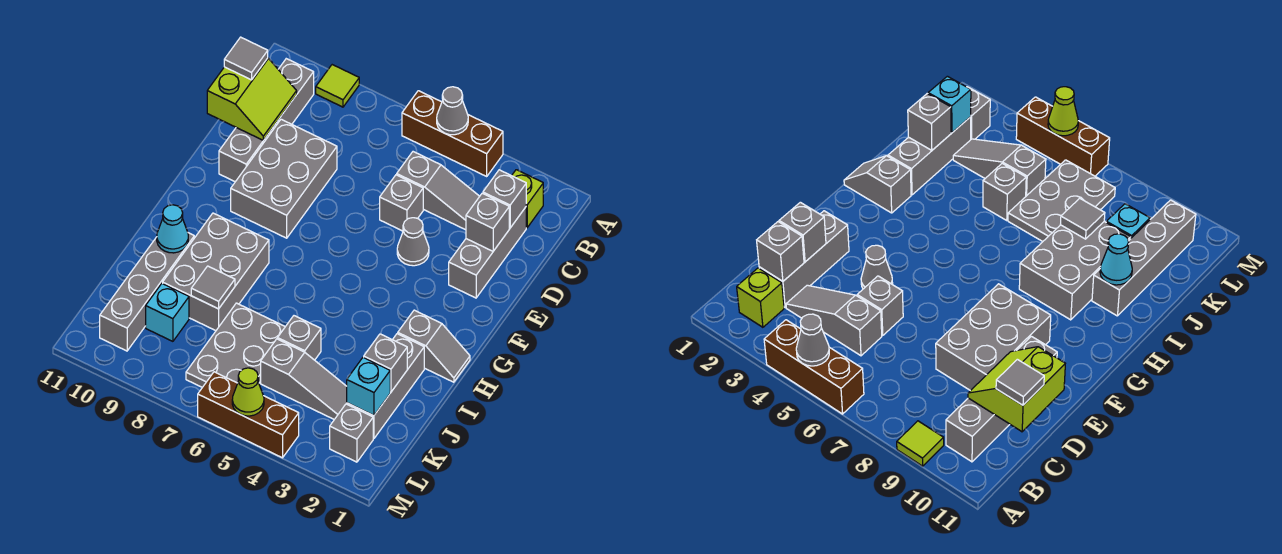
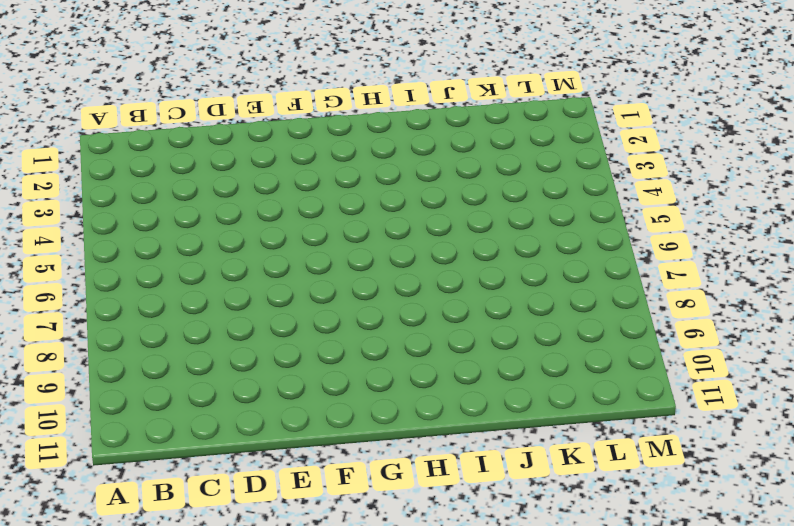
none -> brown 1x3 brick [402,91,503,176]
none -> lime 1x1 tile [316,65,359,107]
none -> lime 1x1 brick [512,170,543,228]

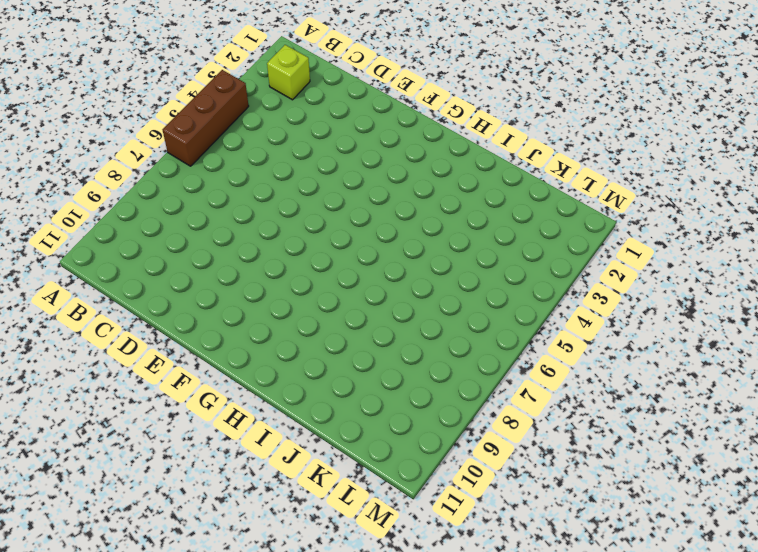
none -> lime 1x1 tile [316,65,359,107]
none -> grey 1x4 brick [219,59,314,182]
none -> grey 1x3 brick [449,207,526,298]

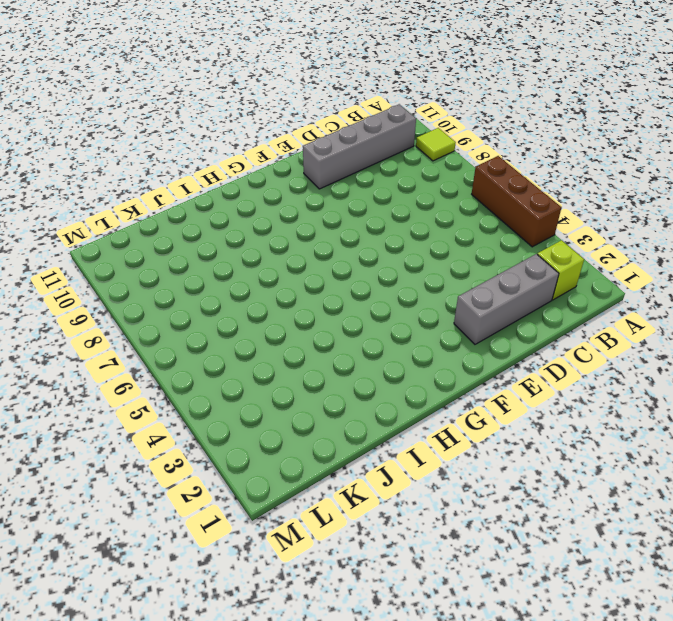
none -> grey 1x3 slope [397,152,480,230]
none -> grey 1x1 brick [380,175,423,231]
none -> grey 2x3 brick [231,119,337,238]

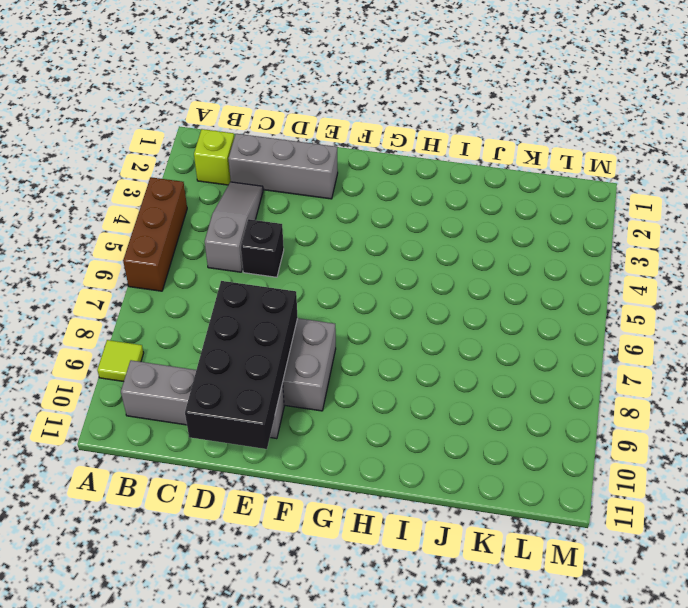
black 1x1 brick [241,219,284,277] -> grey 1x1 brick [380,175,423,231]
black 2x4 brick [185,281,298,449] -> lime 2x2 slope [207,58,297,140]
none -> grey 1x1 cone [397,218,429,266]
none -> grey 1x2 slope [398,310,470,382]
none -> grey 2x3 brick [163,213,269,331]

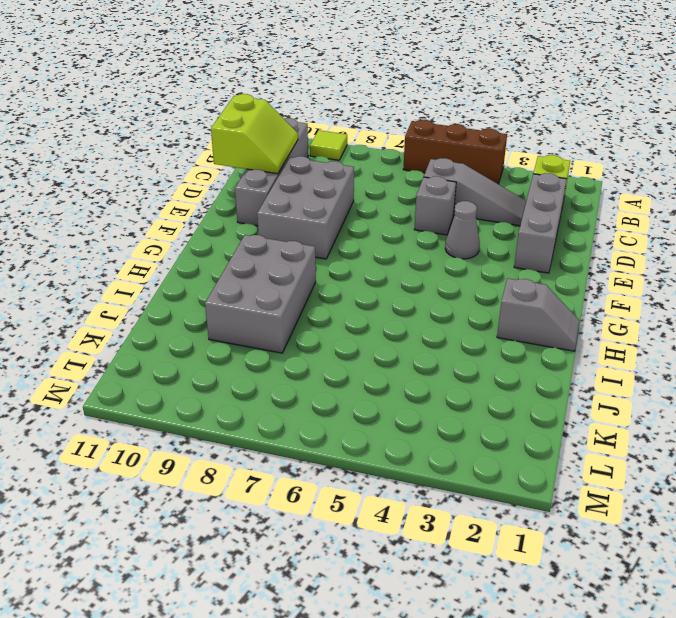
none -> grey 1x3 brick [347,334,424,439]
none -> grey 1x4 brick [100,233,194,351]
none -> grey 1x1 brick [278,316,321,360]

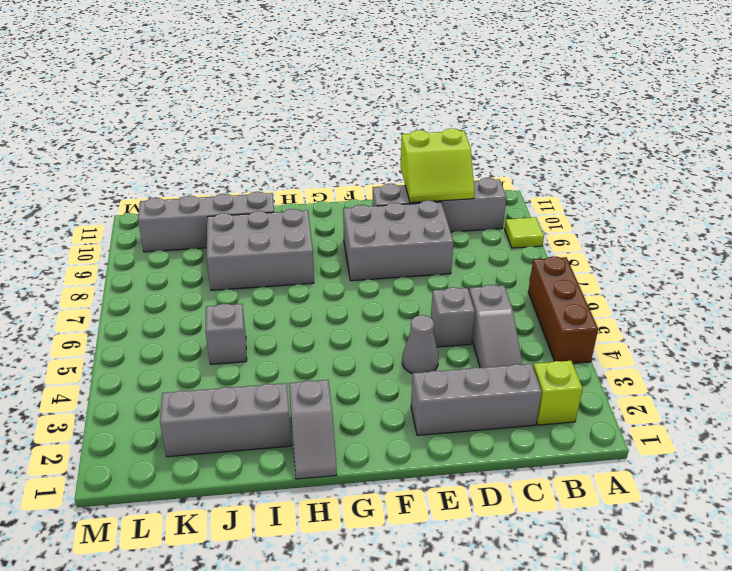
none -> grey 2x3 plate [186,303,285,387]
none -> grey 1x3 slope [261,339,347,419]
none -> cyan 1x1 brick [146,283,189,341]

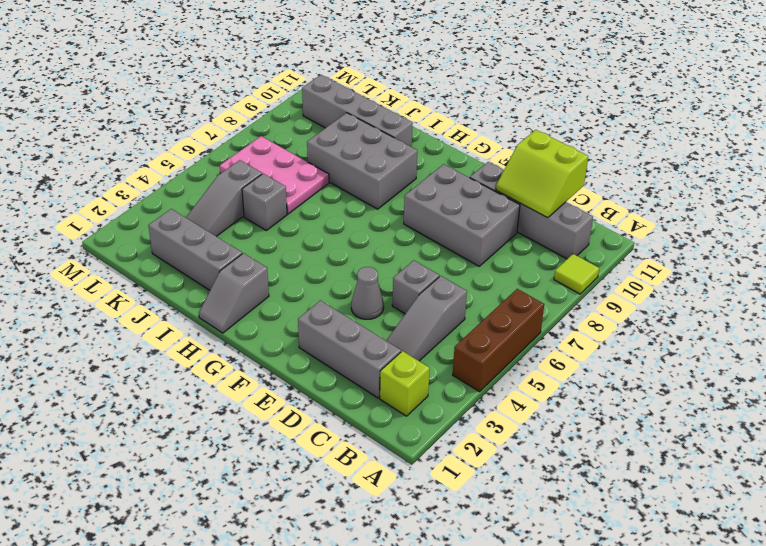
pink 2x3 plate [220,136,329,214] -> grey 2x3 plate [186,303,285,387]
none -> cyan 1x1 brick [146,283,189,341]
none -> grey 1x1 brick [330,404,373,462]
none -> brown 1x3 brick [198,372,299,458]

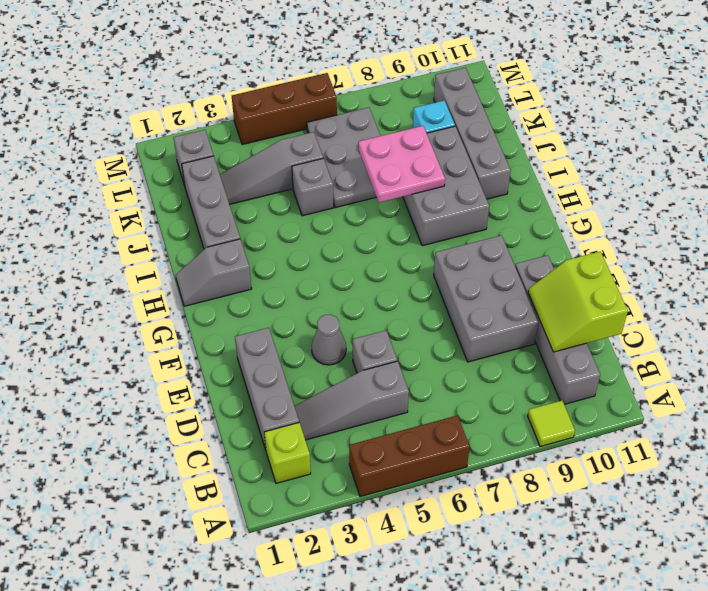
pink 2x2 plate [359,126,445,202] -> grey 1x1 tile [191,266,235,309]
none -> grey 1x1 cone [437,87,468,135]
none -> grey 1x1 brick [483,170,526,228]
none -> grey 1x1 brick [466,193,509,251]

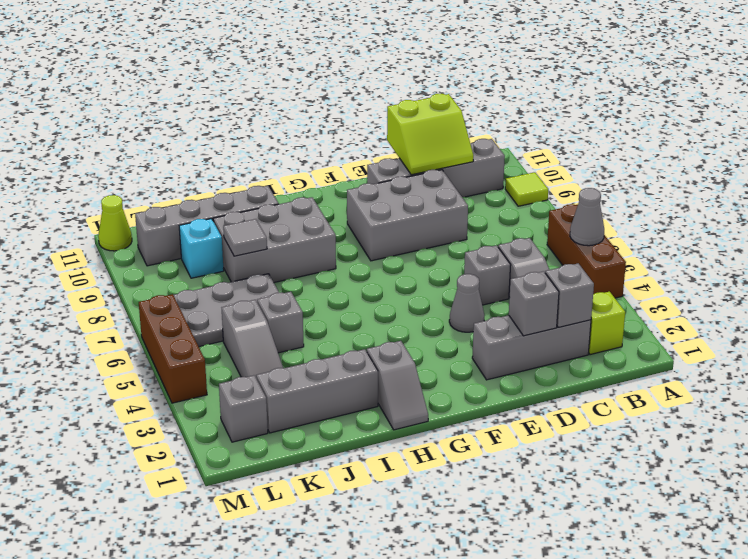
lime 1x1 cone [98,195,132,251] -> lime 1x1 cone moved to [232,368,264,416]
none -> cyan 1x1 cone [157,205,188,253]
none -> grey 1x1 brick [364,334,407,392]
none -> cyan 1x1 brick [347,357,390,416]

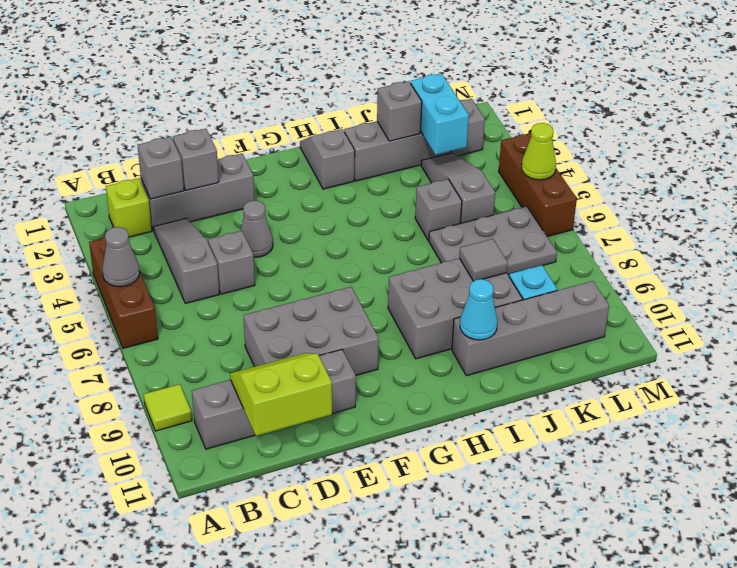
cyan 1x2 brick [411,74,469,155] -> cyan 1x1 brick [347,357,390,416]
none -> grey 1x1 tile [224,37,268,80]

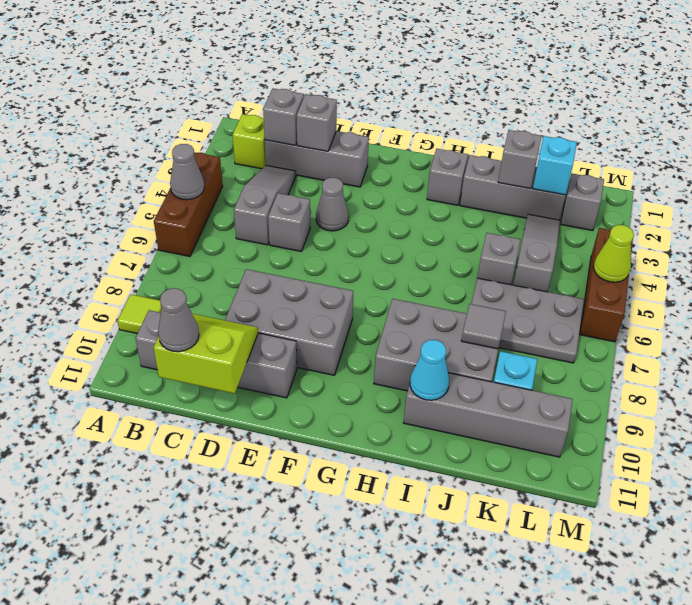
grey 1x1 cone [158,288,199,352] -> grey 1x1 tile [224,37,268,80]

